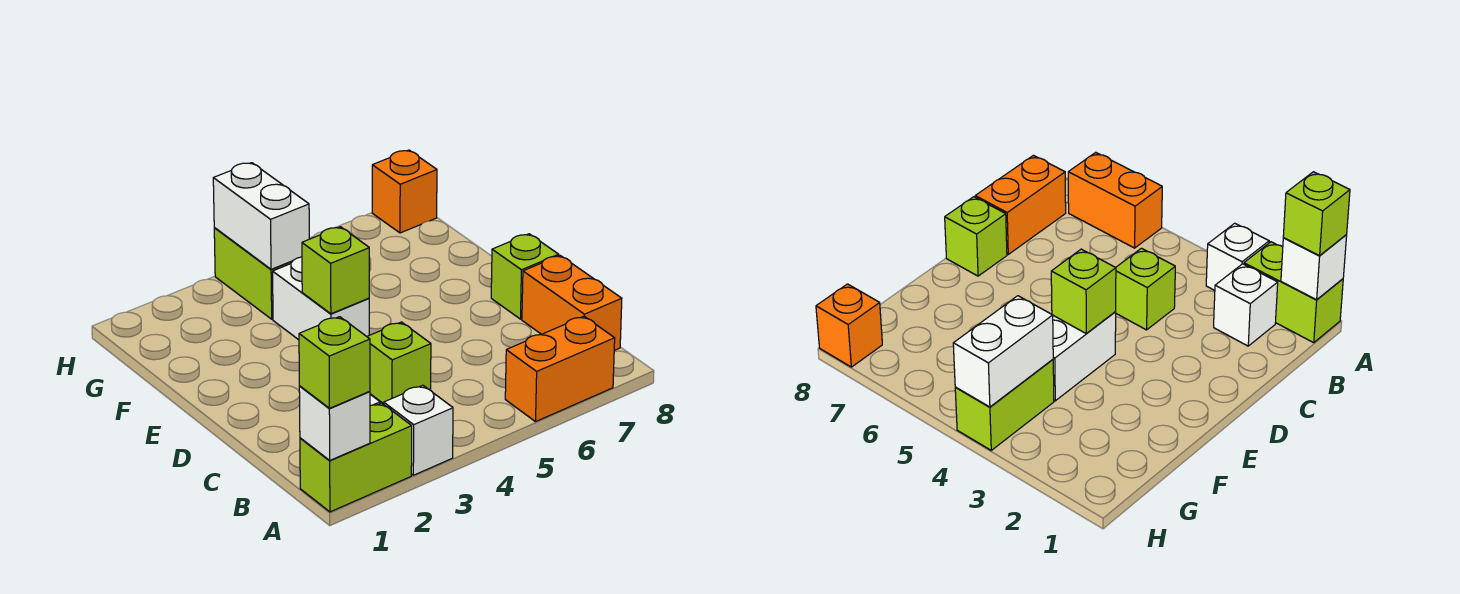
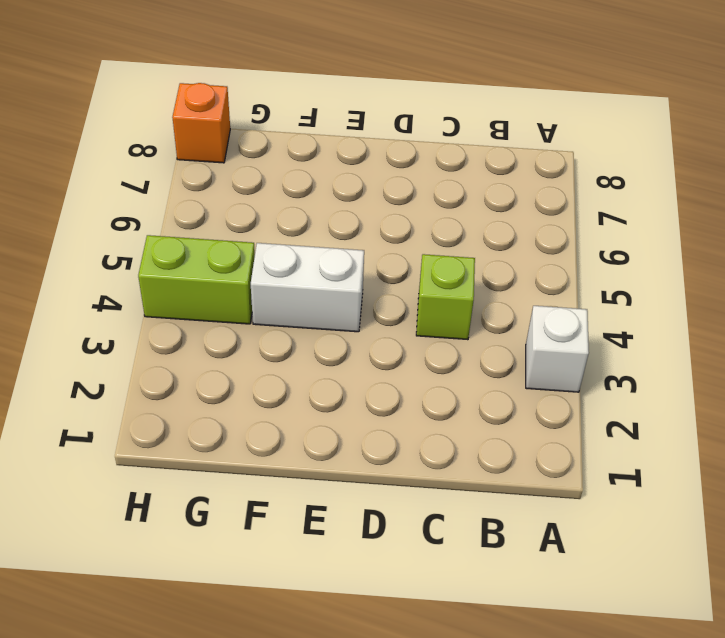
none -> lime 1x2 brick [300,403,412,512]
none -> orange 1x2 brick [505,316,615,422]
none -> white 1x1 brick [1214,264,1278,346]

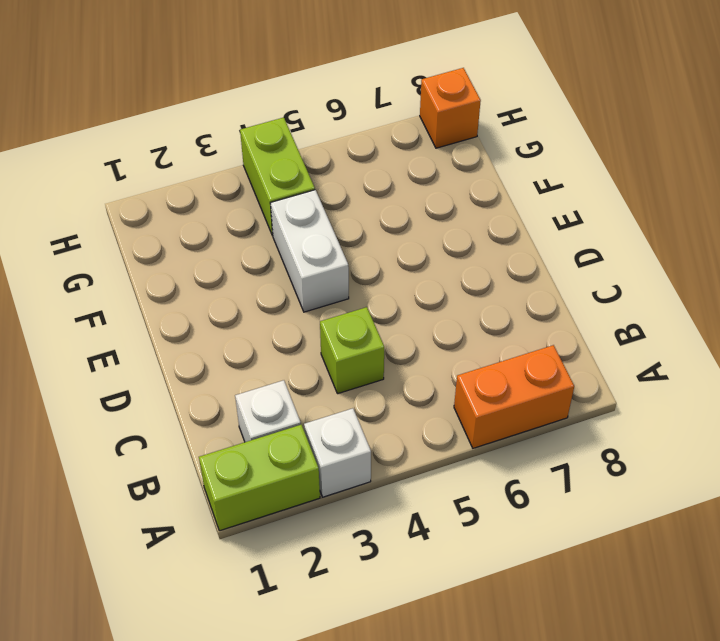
none -> orange 1x2 brick [522,256,622,350]
none -> lime 1x1 brick [491,234,559,319]
none -> white 1x1 brick [299,386,370,460]

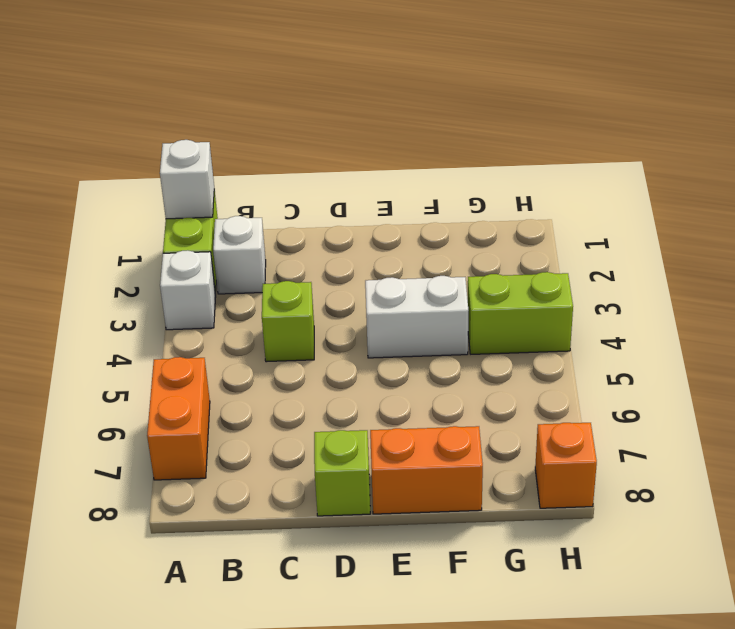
orange 1x2 brick [370,426,483,514] -> orange 1x2 brick moved to [522,256,622,350]
none -> lime 1x1 brick [302,227,369,314]
none -> white 1x2 brick [213,163,309,269]
none -> lime 1x1 brick [299,317,370,408]

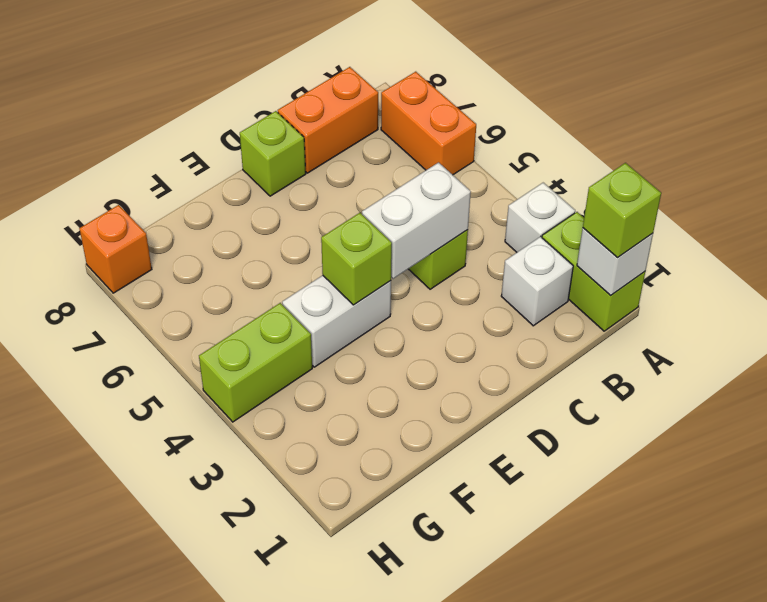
white 1x2 brick [362,162,471,279] -> white 1x2 brick moved to [213,163,309,269]

